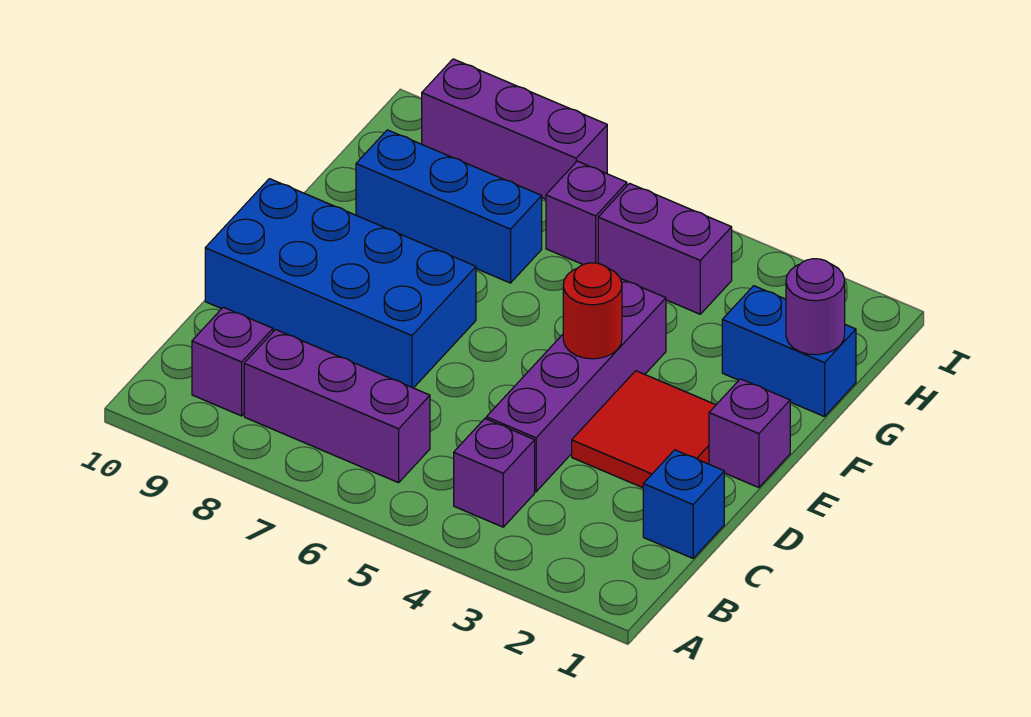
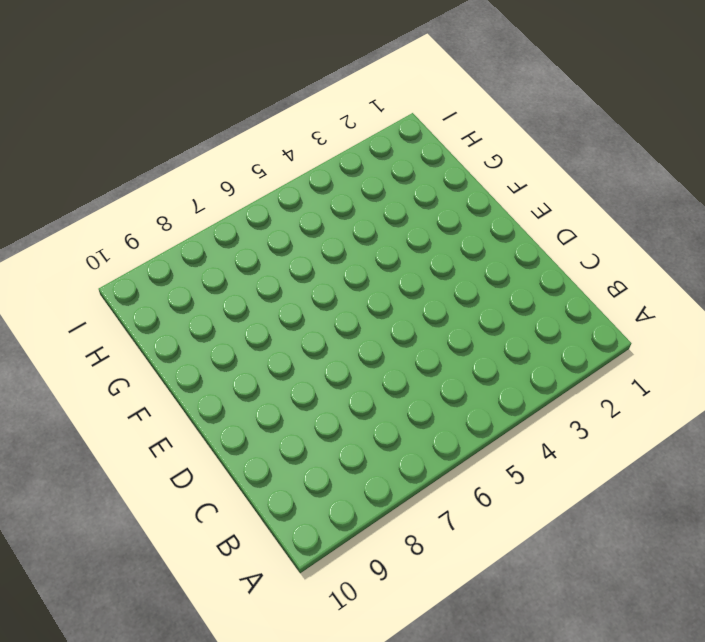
none -> purple 1x1 brick [454,419,535,527]
none -> purple 1x3 brick [244,330,430,483]
none -> purple 1x1 brick [192,307,273,416]

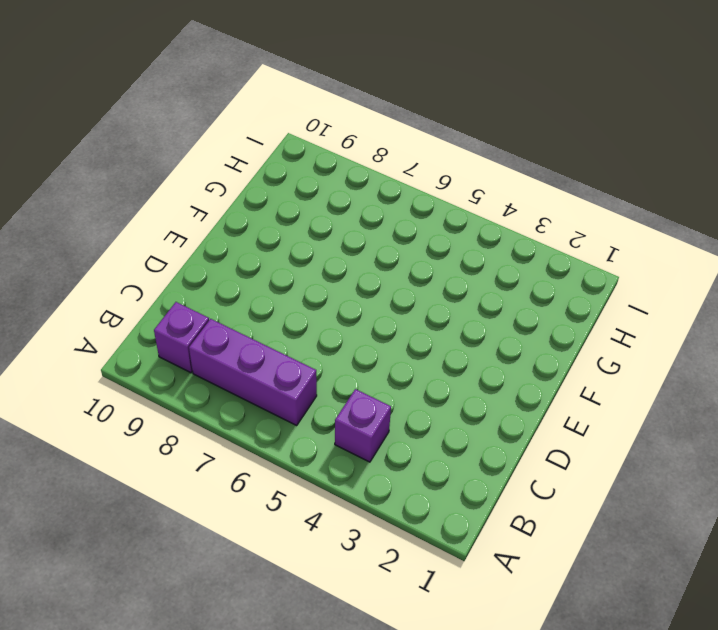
none -> blue 1x1 brick [643,450,724,558]
none -> purple 1x4 brick [486,279,666,492]
none -> red 2x2 tile [572,371,716,488]

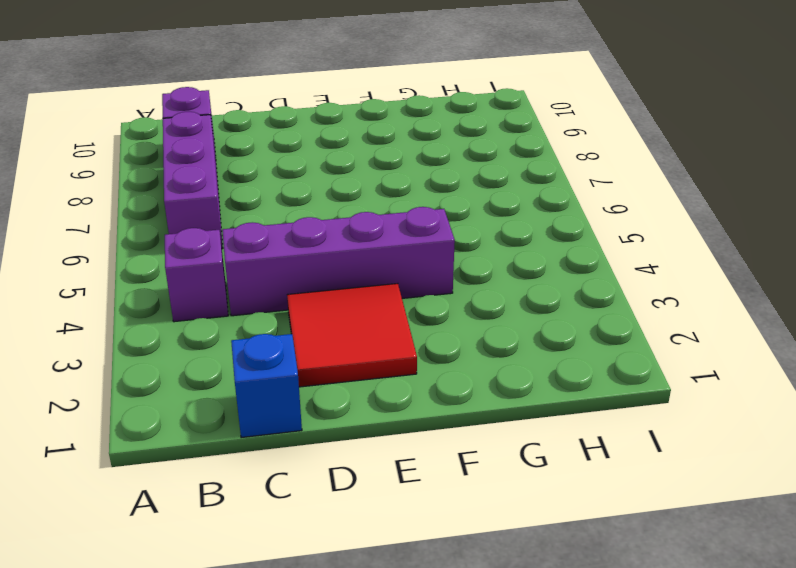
none -> blue 2x4 brick [205,179,476,388]
none -> purple 1x1 brick [709,379,790,488]
none -> blue 1x2 brick [722,286,856,417]

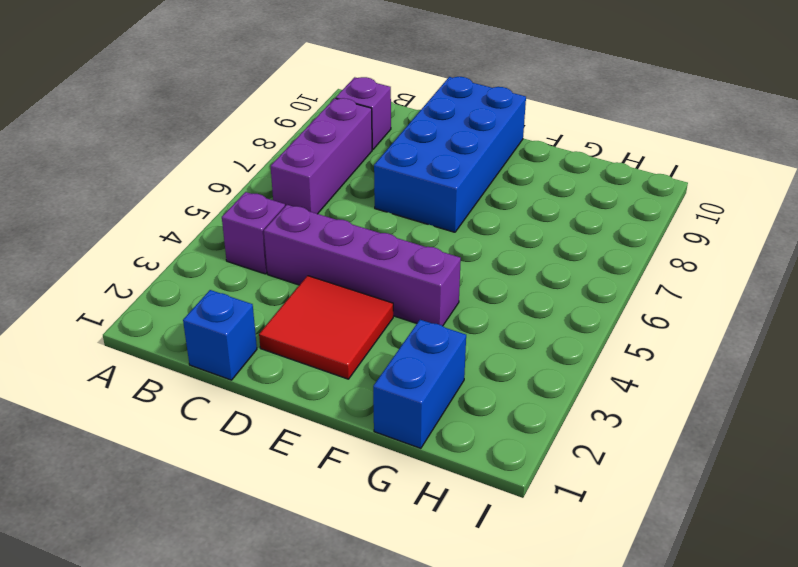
none -> purple 1x1 brick [709,379,790,488]
none -> blue 1x3 brick [356,130,542,283]
none -> purple 1x2 brick [598,183,732,314]

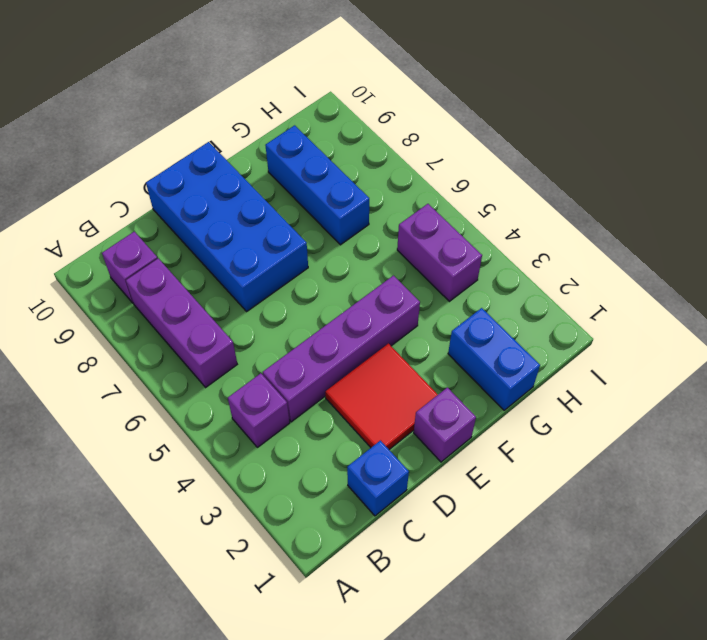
none -> purple 1x1 brick [546,161,627,264]
none -> purple 1x3 brick [422,59,607,199]
none -> red 1x1 round brick [563,263,622,359]

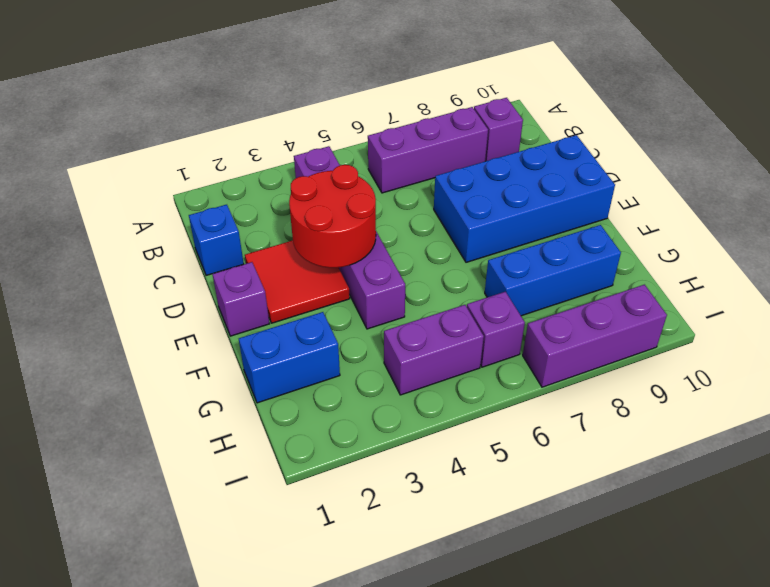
red 2x2 round brick [289,165,376,268] -> red 1x1 round brick [563,263,622,359]
none -> purple 1x1 round brick [786,259,845,355]

